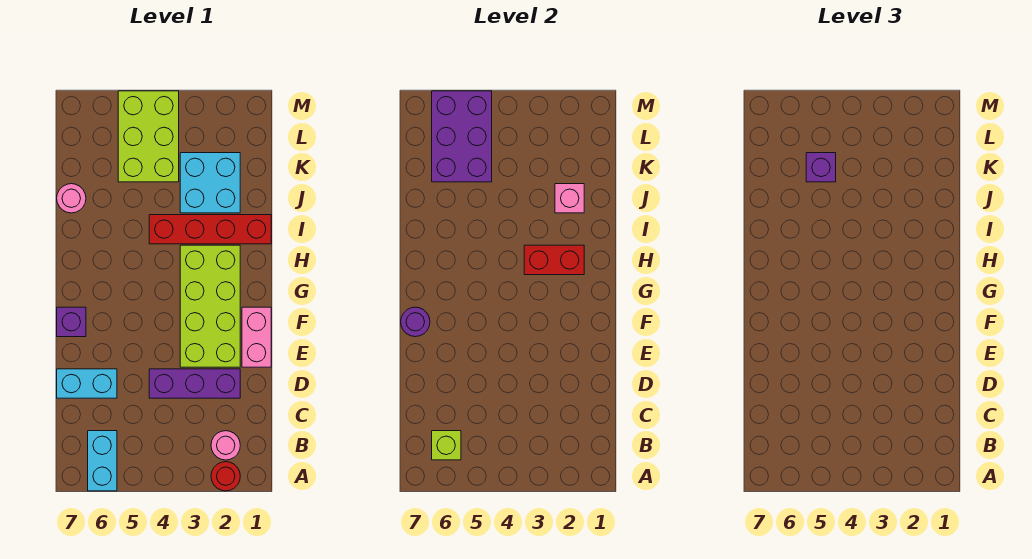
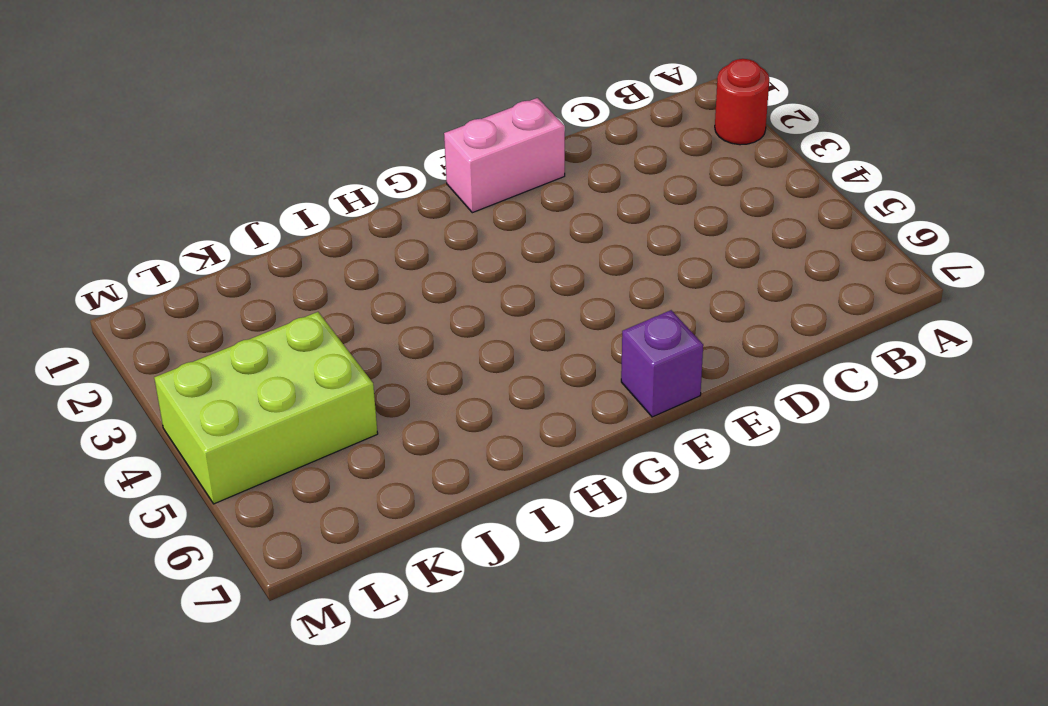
none -> cyan 1x2 brick [88,431,117,491]
none -> pink 1x1 round brick [211,431,240,460]
none -> purple 1x3 brick [149,369,240,398]

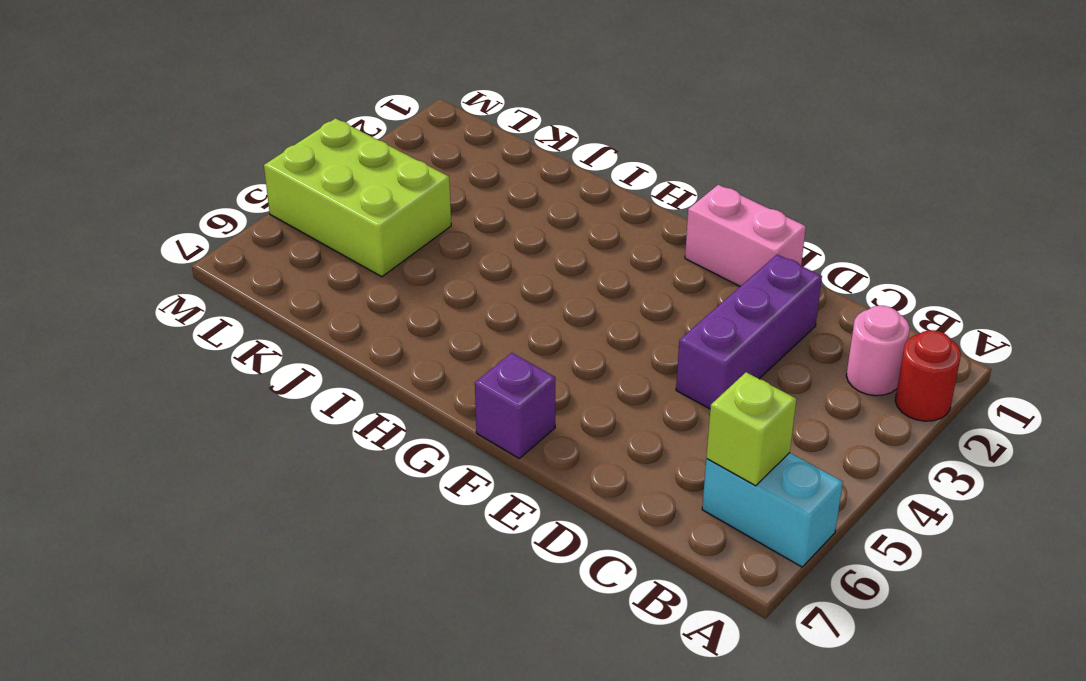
none -> cyan 1x2 brick [57,369,117,398]
none -> lime 2x4 brick [180,245,240,367]
none -> red 1x4 brick [149,215,271,244]

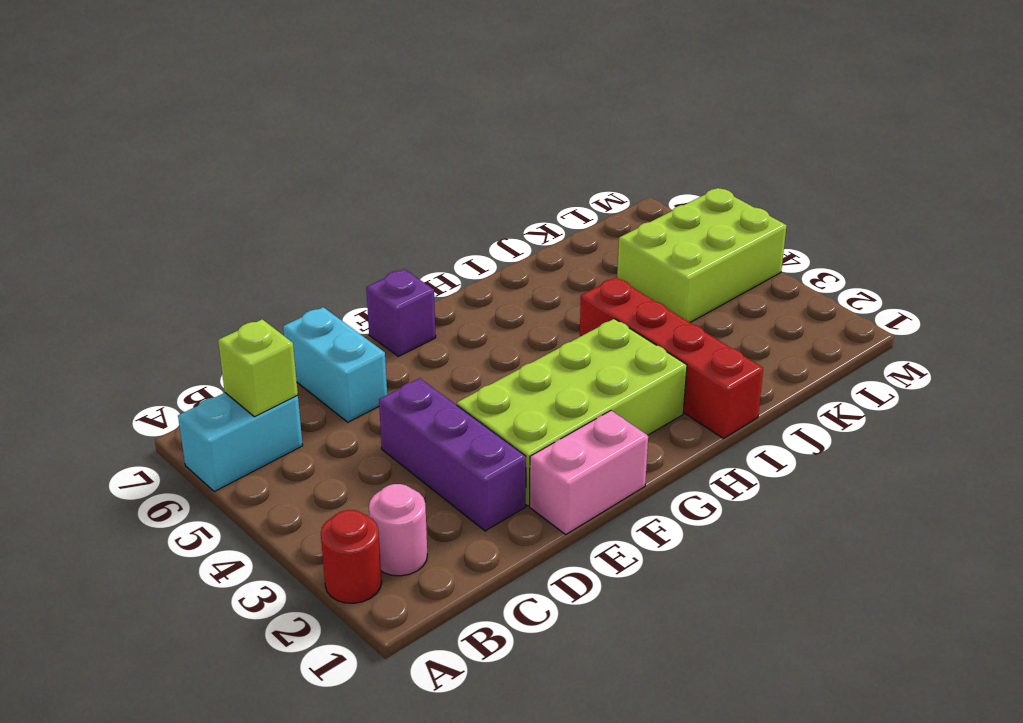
none -> cyan 2x2 brick [180,153,240,213]
none -> pink 1x1 round brick [57,184,86,213]
none -> purple 1x1 round brick [401,307,430,337]

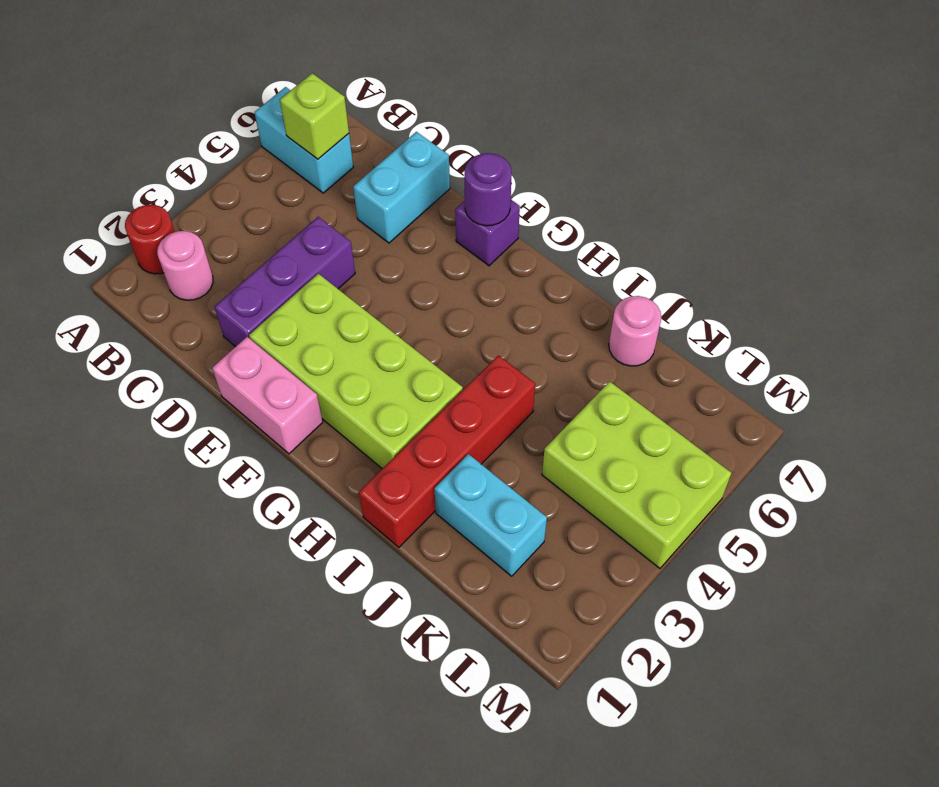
cyan 1x2 brick [434,454,547,576] -> cyan 2x2 brick [180,153,240,213]
none -> red 1x2 brick [524,245,584,275]
none -> pink 1x1 brick [555,184,584,213]
none -> purple 2x3 brick [432,91,492,182]

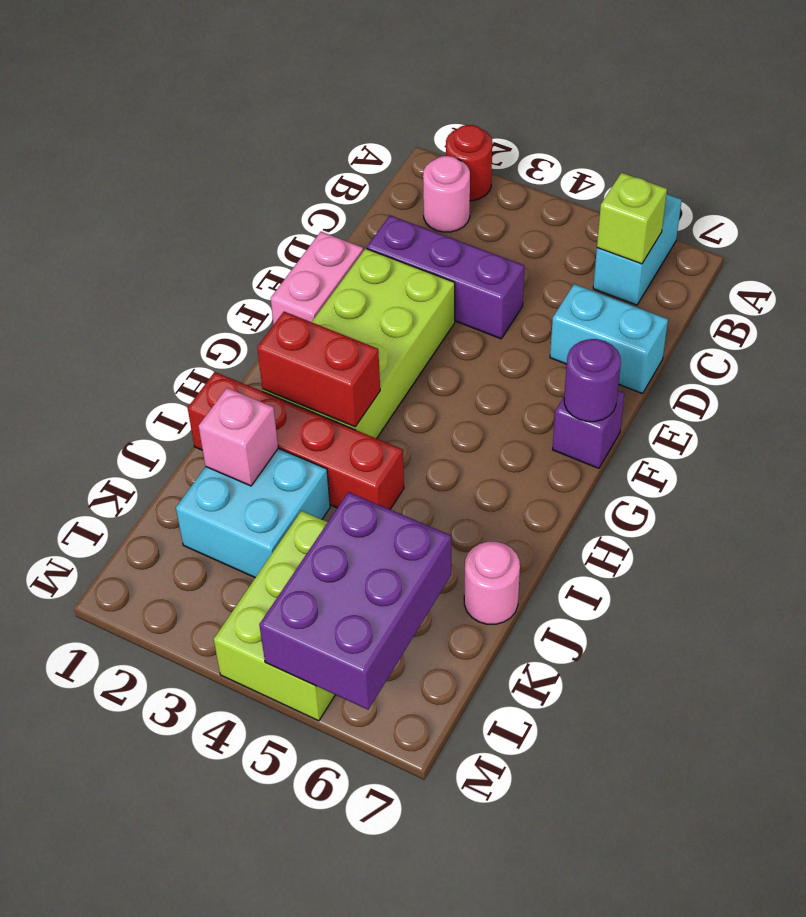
none -> purple 1x1 brick [806,153,836,182]

